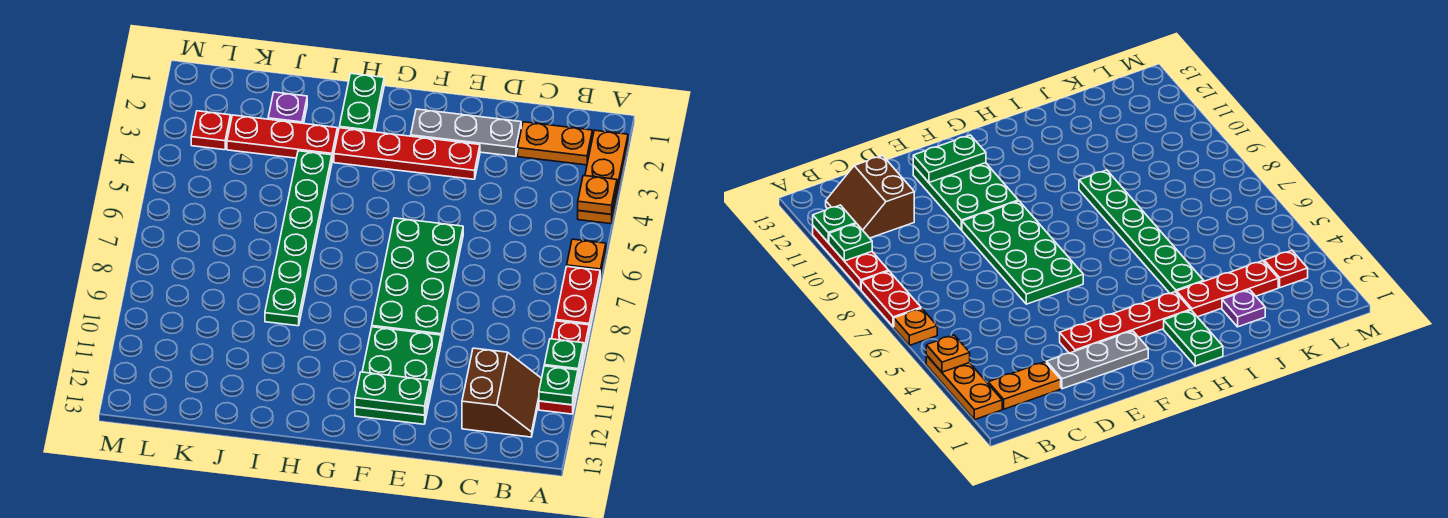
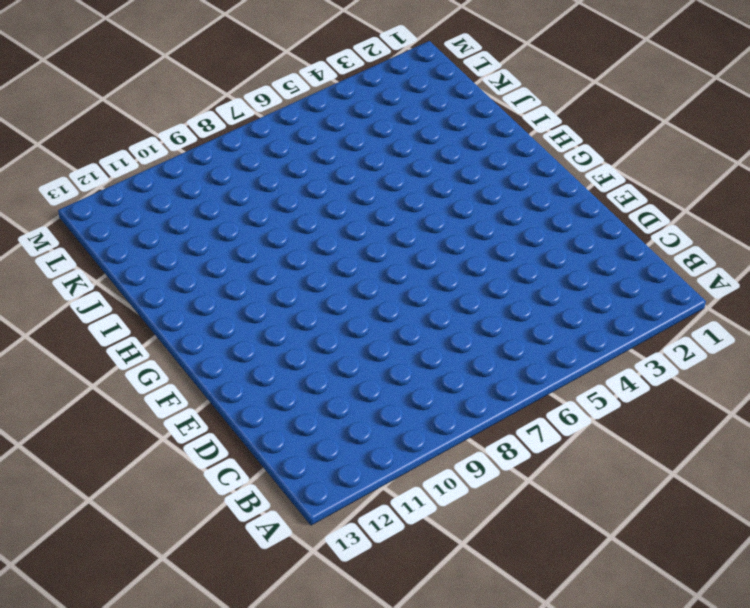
none -> orange 1x3 plate [578,130,628,224]
none -> orange 1x1 plate [567,239,606,278]
none -> red 1x2 plate [556,266,600,332]

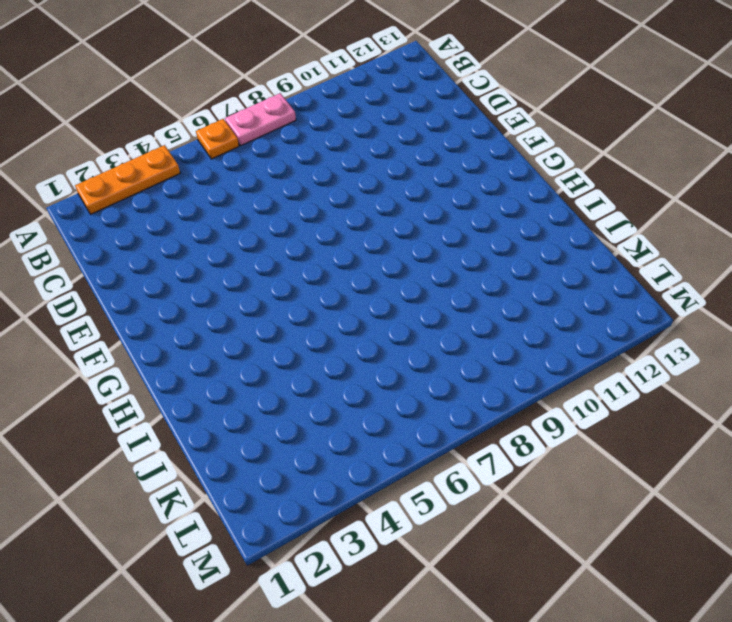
pink 1x2 plate [225,93,296,146] -> red 1x2 plate [556,266,600,332]
none -> red 1x3 plate [539,321,589,414]
none -> orange 1x2 plate [518,122,592,165]
none -> brown 2x2 slope [462,348,542,437]

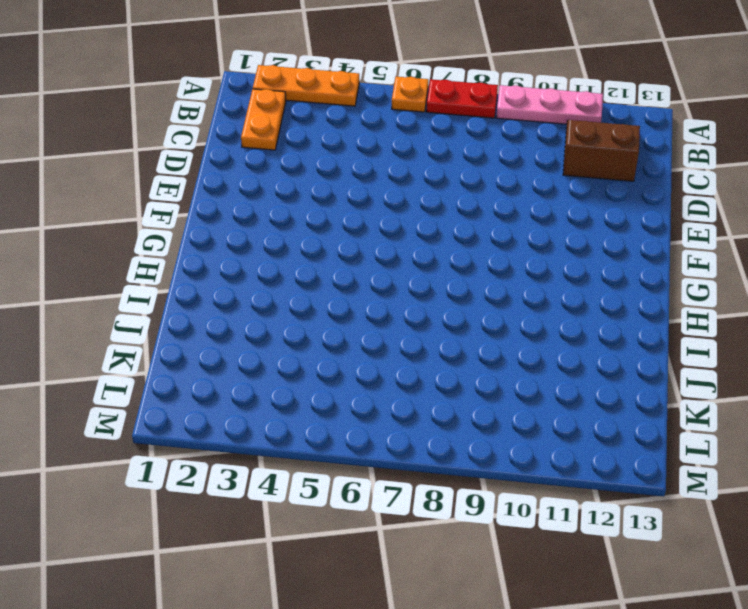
pink 1x3 plate [496,85,603,124] -> red 1x3 plate [539,321,589,414]
none -> grey 1x3 plate [411,109,521,156]
none -> red 1x4 plate [334,128,480,179]
none -> green 2x4 plate [372,218,463,342]

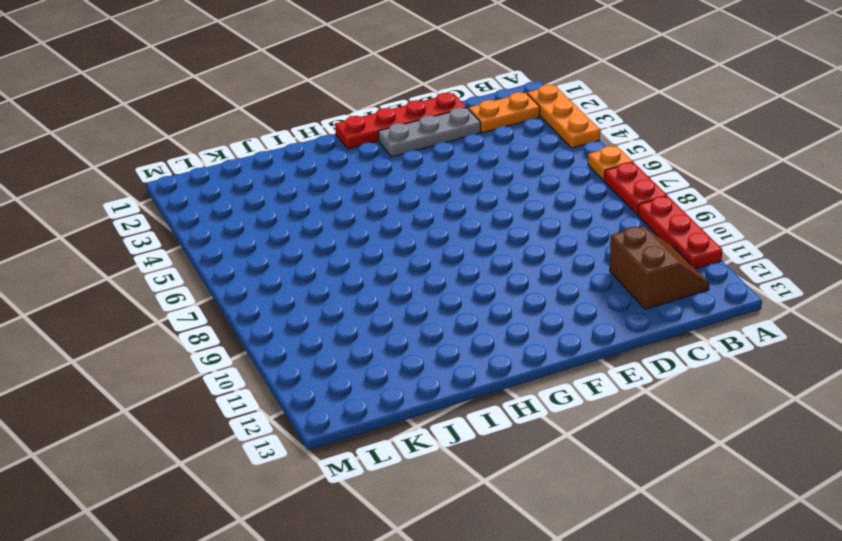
red 1x4 plate [335,93,467,149] -> red 1x4 plate moved to [334,128,480,179]
none -> green 2x4 plate [372,218,463,342]
none -> green 2x3 plate [355,327,441,424]
none -> green 1x2 plate [339,73,384,132]

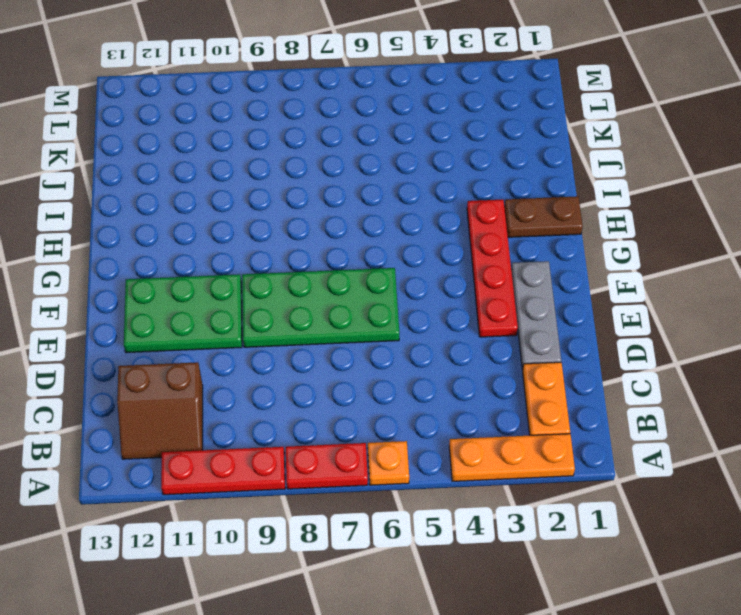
brown 1x2 plate [504,196,583,237] -> green 1x2 plate [339,73,384,132]
none -> red 1x3 plate [227,115,337,161]
none -> green 1x6 plate [265,151,332,326]
none -> purple 1x1 plate [268,92,307,123]

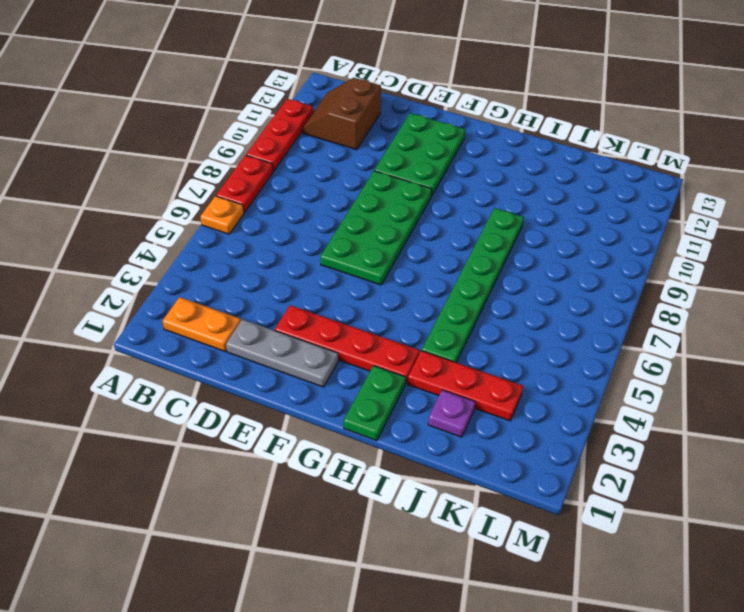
none -> orange 1x3 plate [578,130,628,224]
none -> red 1x1 plate [191,111,231,150]
none -> orange 1x1 plate [578,175,617,214]

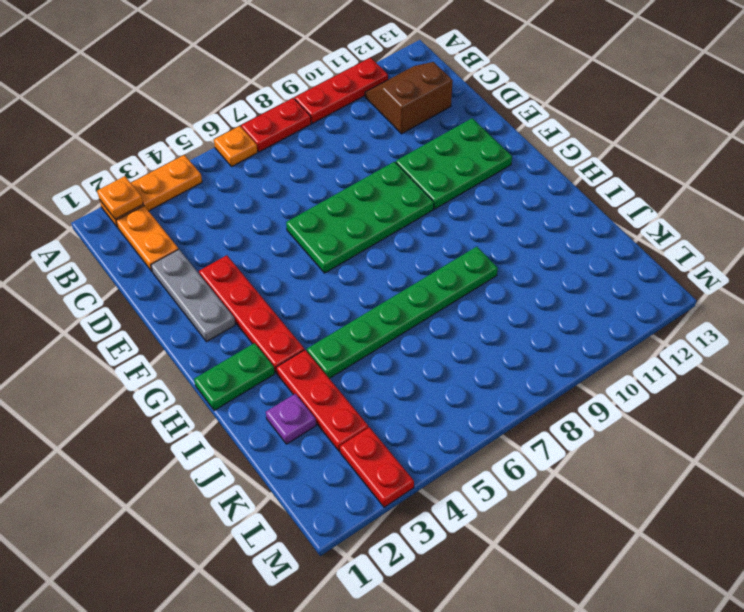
orange 1x1 plate [97,176,143,219] -> orange 1x1 plate moved to [578,175,617,214]
red 1x2 plate [340,427,414,507] -> red 1x1 plate [191,111,231,150]
none -> green 1x1 plate [544,339,584,377]
none -> green 1x1 plate [539,366,578,405]
none -> green 1x2 plate [355,372,430,415]

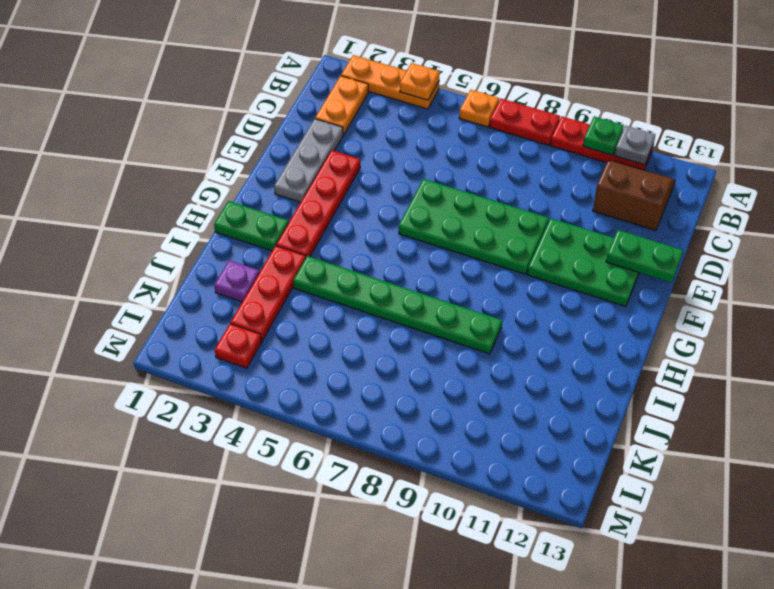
grey 1x1 plate [615,126,655,165] -> green 1x1 plate [539,366,578,405]
green 1x2 plate [606,230,683,283] -> green 1x2 plate turned to [355,372,430,415]

